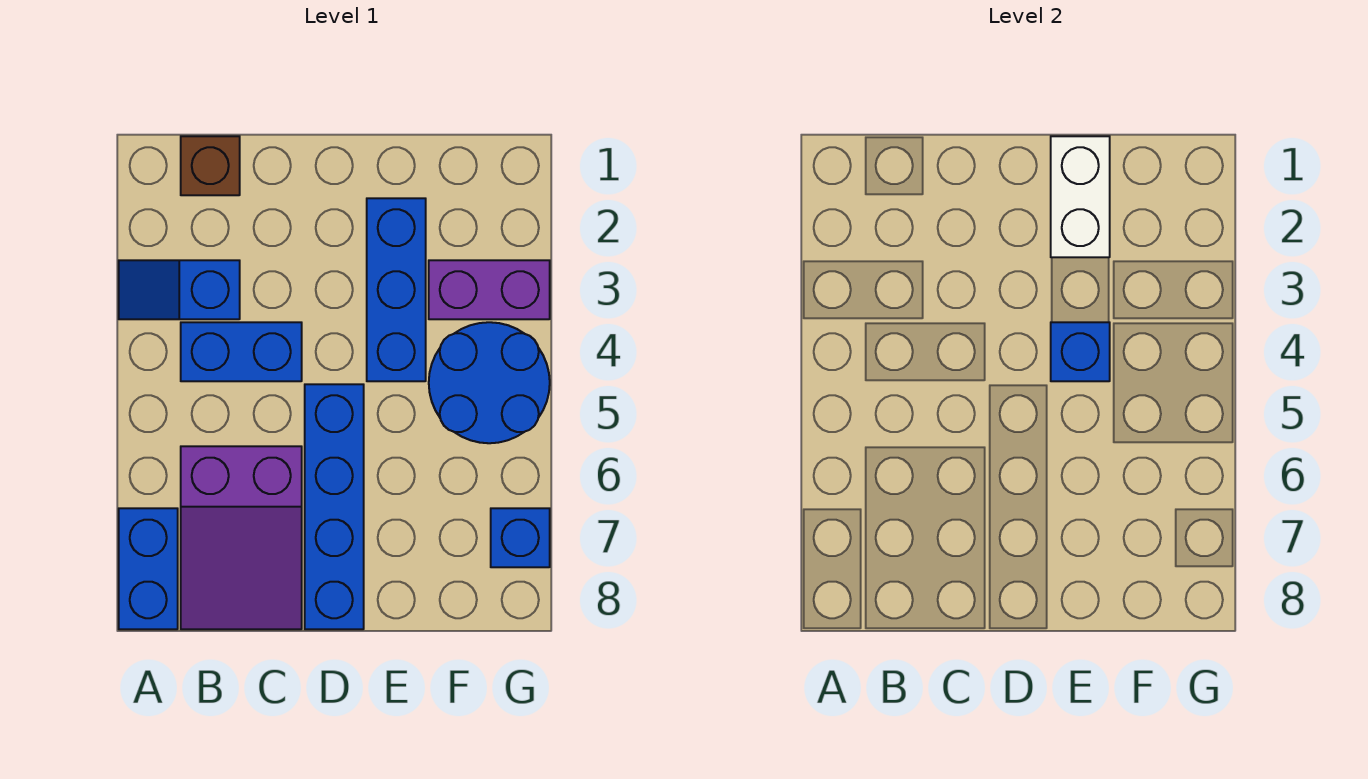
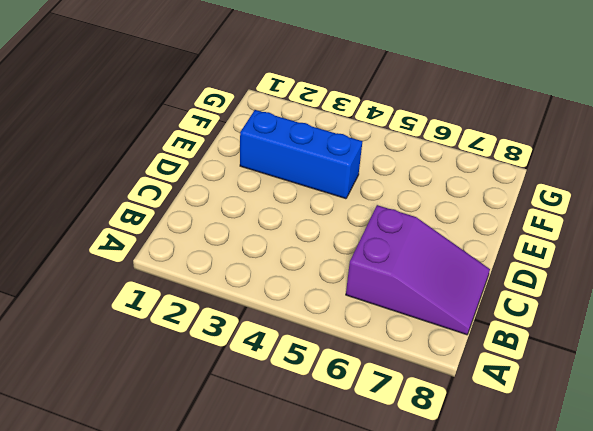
none -> blue 1x2 slope [119,260,240,319]
none -> blue 1x2 brick [119,508,178,629]
none -> brown 1x1 brick [181,136,240,195]

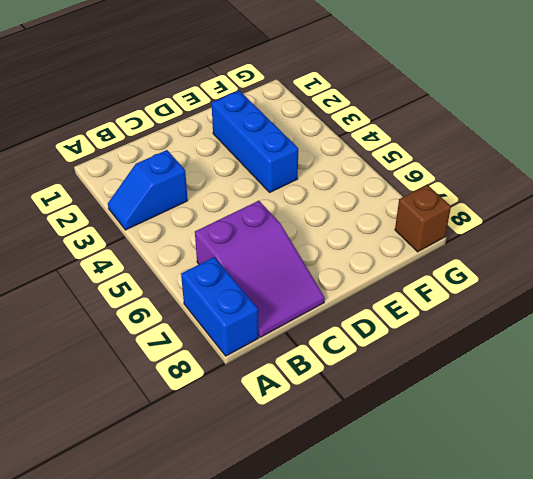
brown 1x1 brick [395,185,451,252] -> brown 1x1 brick moved to [181,136,240,195]
none -> blue 1x2 brick [181,322,302,381]
none -> blue 1x4 brick [305,384,364,629]
none -> purple 1x2 brick [429,260,550,319]

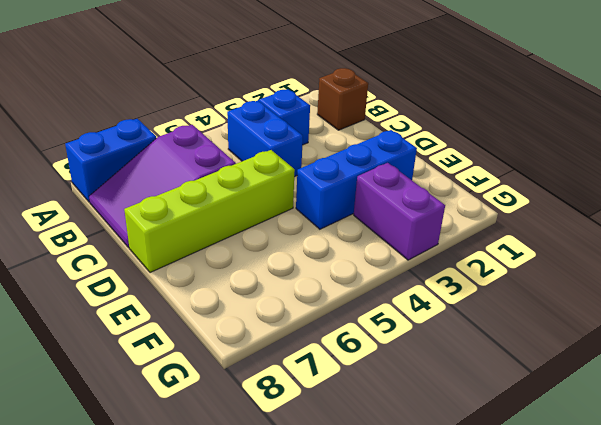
lime 1x4 brick [124,150,295,273] -> blue 1x4 brick [305,384,364,629]
none -> blue 2x2 round brick [429,322,550,443]
none -> blue 1x1 brick [491,508,550,567]
none -> white 1x2 brick [1051,136,1110,257]

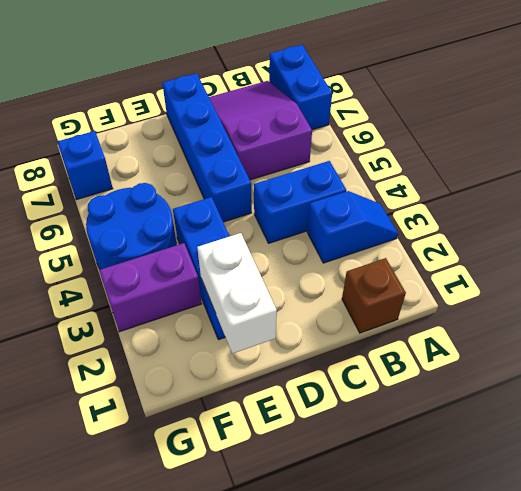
none -> blue 1x1 brick [1051,322,1110,381]

